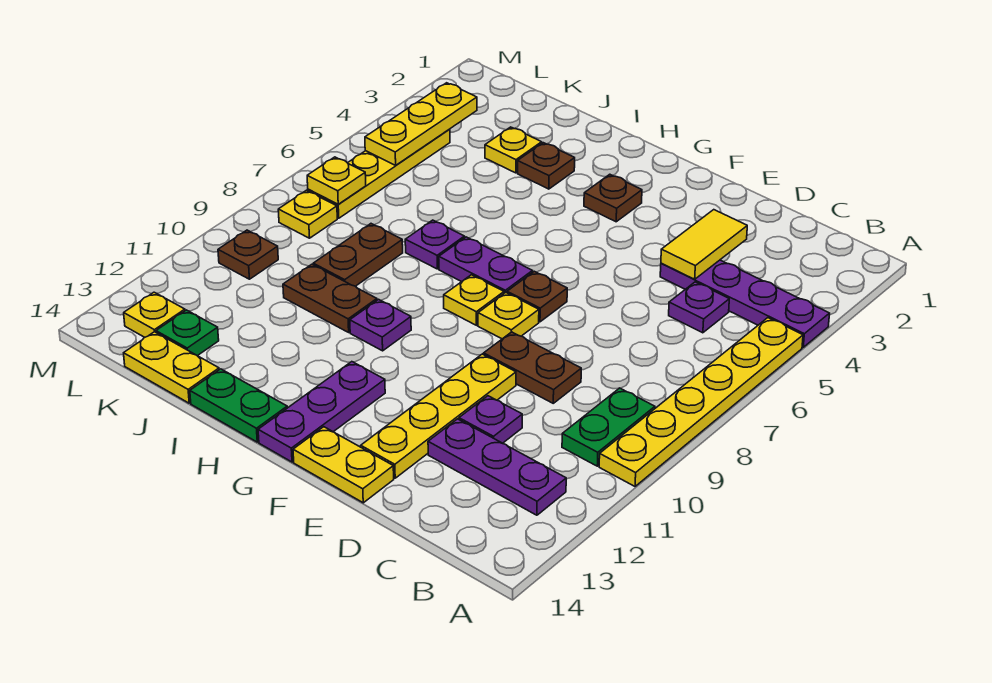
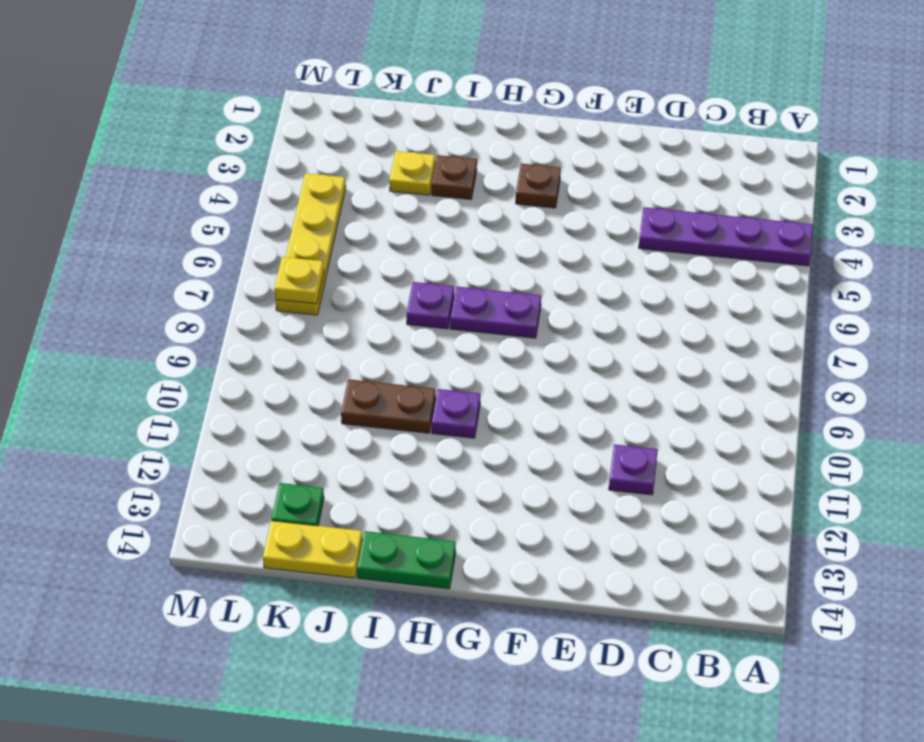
none -> yellow 1x6 plate [599,318,803,486]
none -> green 1x2 plate [562,388,655,466]
none -> purple 1x3 plate [428,419,566,515]
none -> purple 1x1 plate [669,282,729,333]

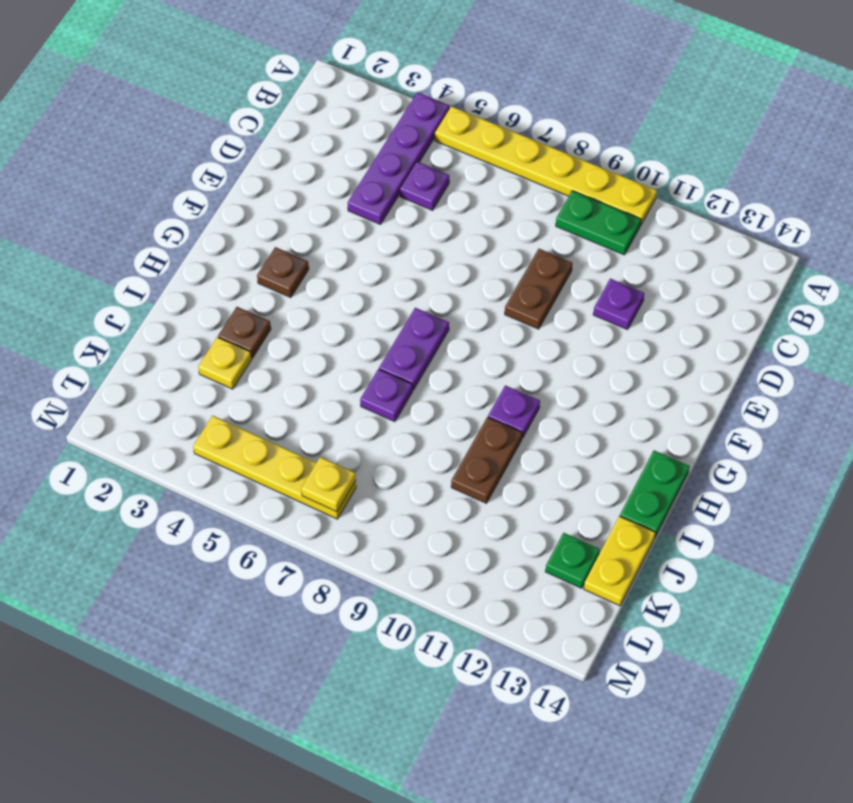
none -> purple 1x3 plate [428,419,566,515]
none -> yellow 1x4 plate [361,354,516,478]
none -> yellow 1x2 plate [293,427,394,503]
none -> brown 1x1 plate [507,271,567,322]

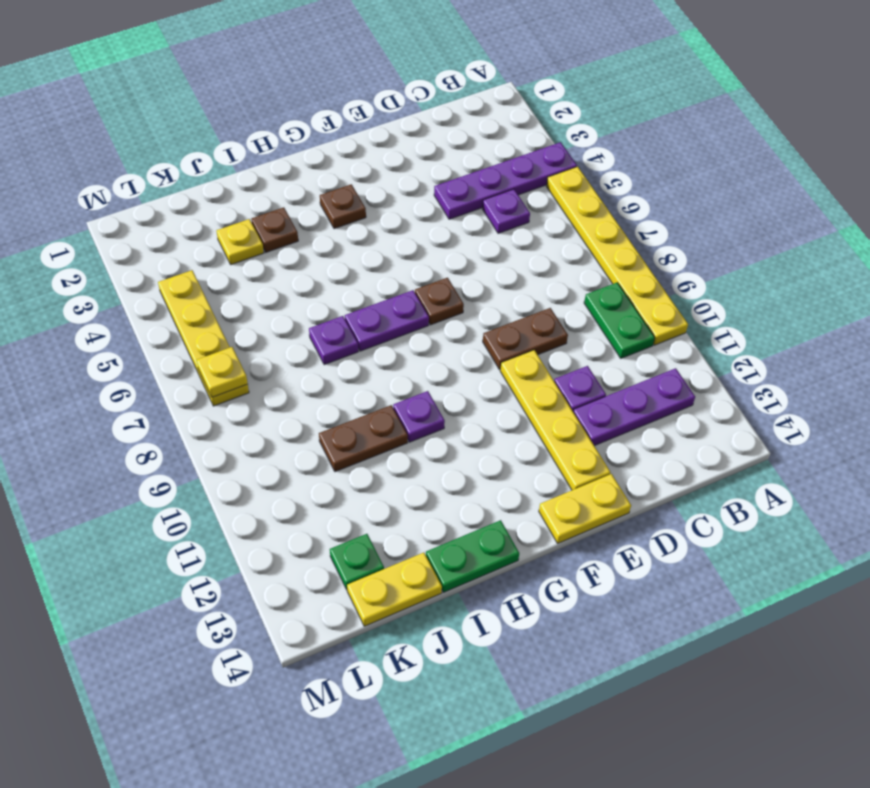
none -> yellow 1x1 plate [478,292,539,339]
none -> yellow 1x1 plate [444,275,504,325]
none -> purple 1x3 plate [258,362,385,462]
none -> brown 1x2 plate [313,224,403,286]

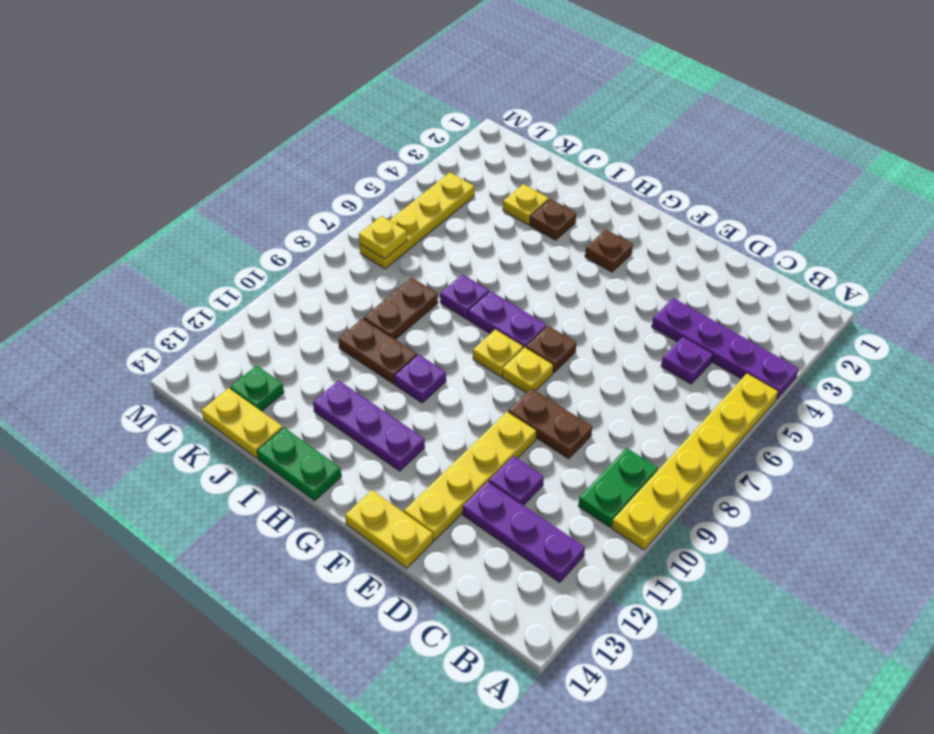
purple 1x3 plate [313,381,425,471] -> purple 1x3 plate turned to [258,362,385,462]
none -> yellow 1x1 plate [278,190,337,238]
none -> brown 1x1 plate [218,230,278,279]
none -> yellow 1x1 plate [124,292,185,337]
none -> yellow 1x2 tile [661,210,747,279]

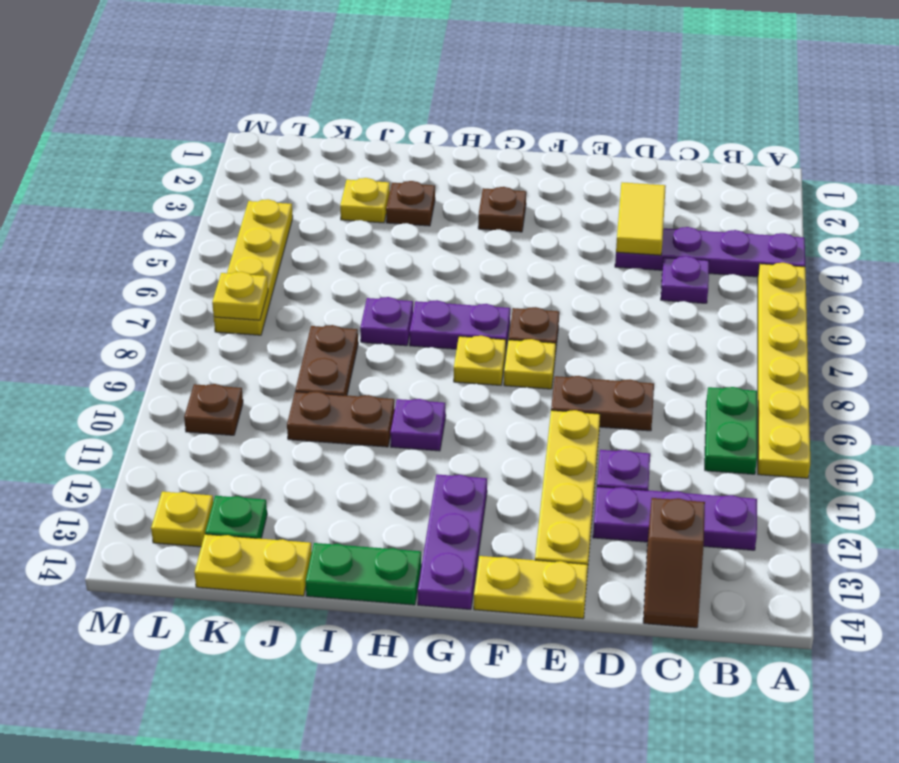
brown 1x2 slope [643,498,705,628] -> none
none -> yellow 1x1 plate [278,190,337,238]
none -> yellow 1x3 plate [365,83,477,165]

